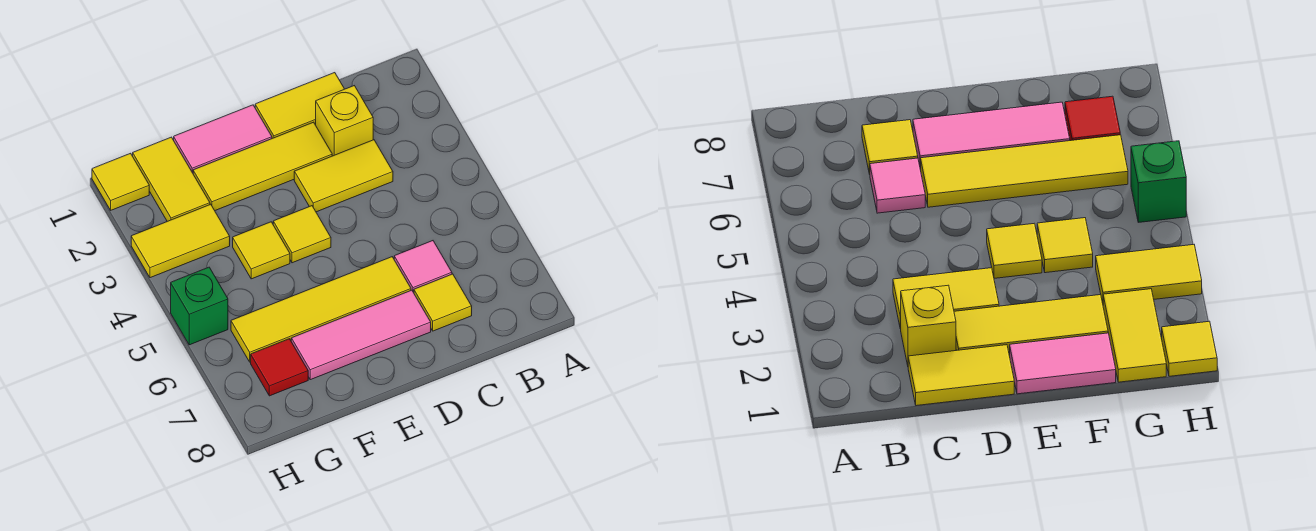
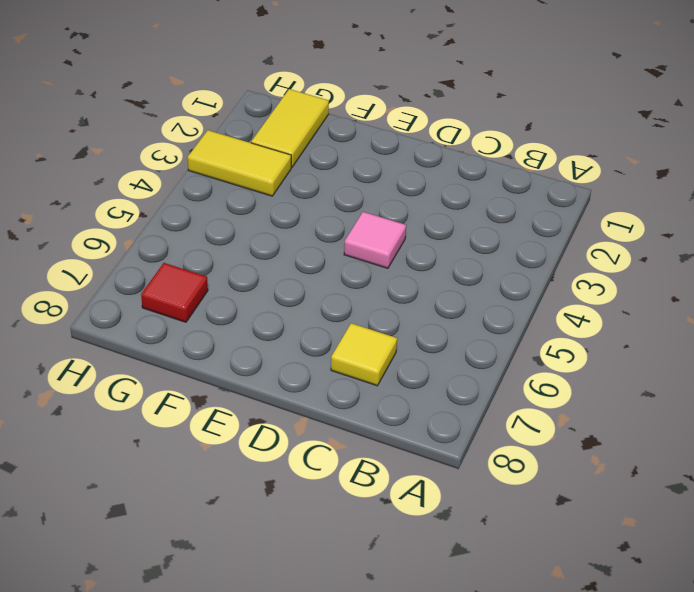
pink 1x1 tile [344,212,406,268] -> pink 1x1 tile moved to [394,241,452,293]
none -> yellow 1x2 tile [255,73,344,138]
none -> yellow 1x1 brick [316,86,373,156]
none -> yellow 1x2 tile [294,140,393,212]

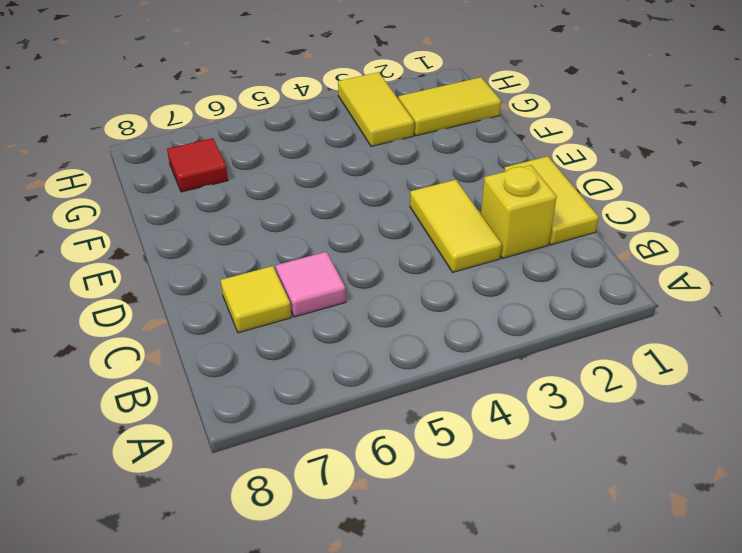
none -> yellow 1x3 tile [193,122,332,210]
none -> yellow 1x4 tile [231,257,411,362]
none -> pink 1x3 tile [291,290,431,380]

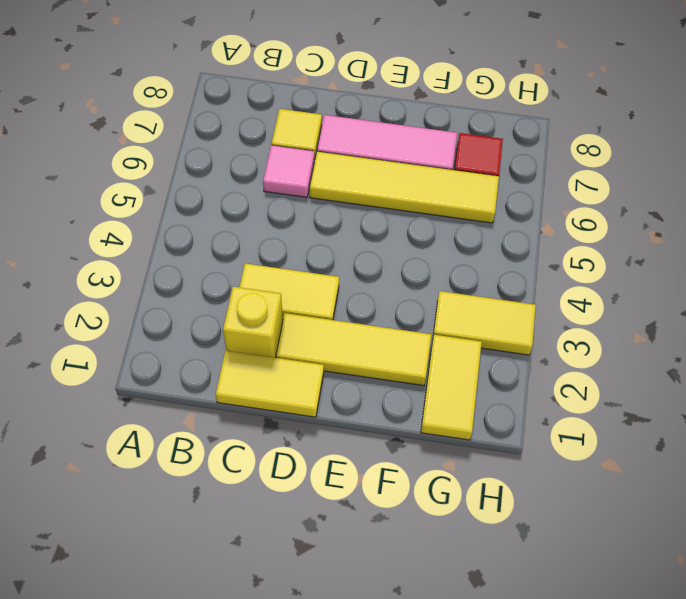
none -> pink 1x2 tile [174,105,272,173]
none -> yellow 1x1 tile [273,206,331,263]
none -> yellow 1x1 tile [233,222,290,279]

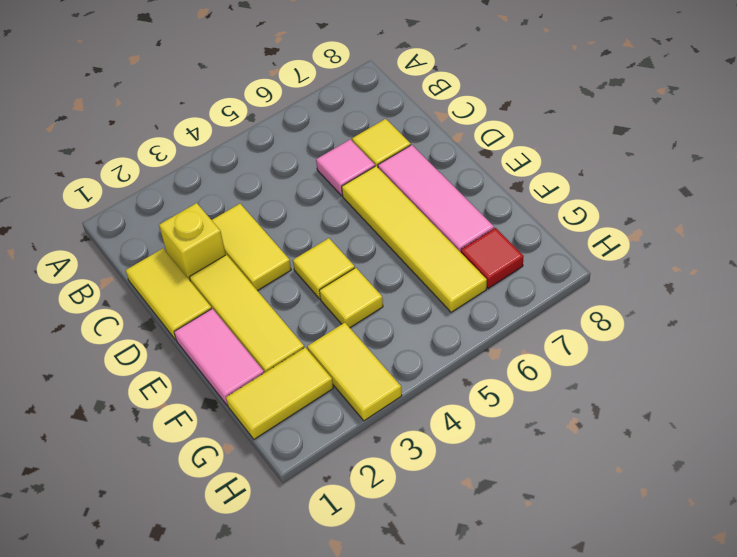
none -> yellow 1x1 tile [92,153,149,210]
none -> green 1x1 brick [171,267,228,345]

